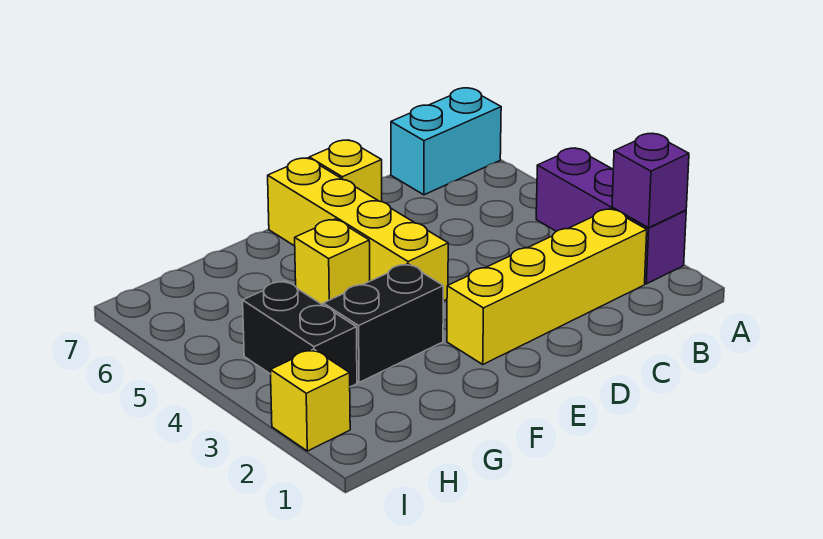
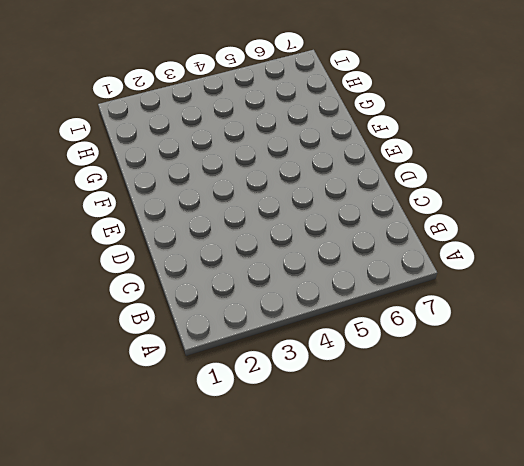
none -> purple 1x3 brick [536,148,686,284]
none -> cyan 1x2 brick [391,88,501,195]

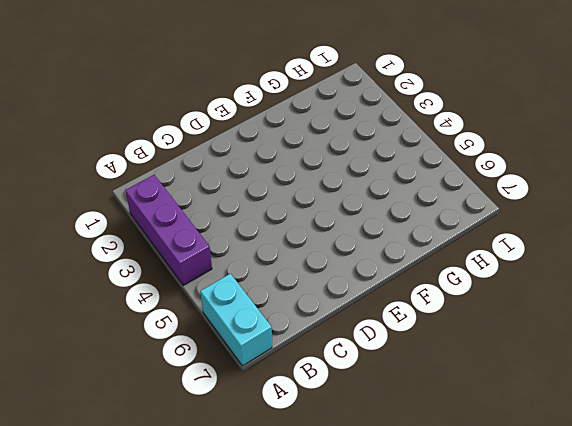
cyan 1x2 brick [200,274,272,366] -> cyan 1x2 brick turned to [391,88,501,195]
none -> yellow 1x4 brick [447,209,647,364]
none -> yellow 1x1 brick [309,140,382,202]

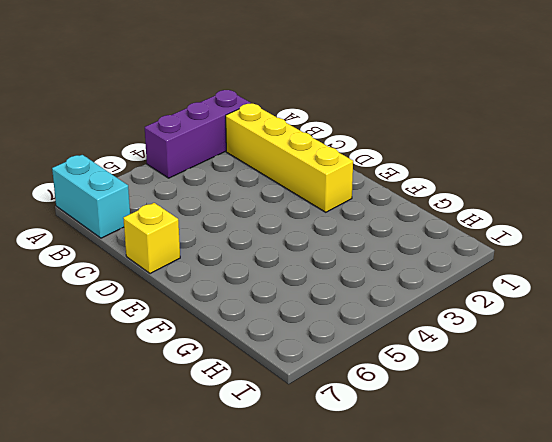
none -> yellow 1x4 brick [268,158,448,301]
none -> black 1x2 brick [323,264,443,382]

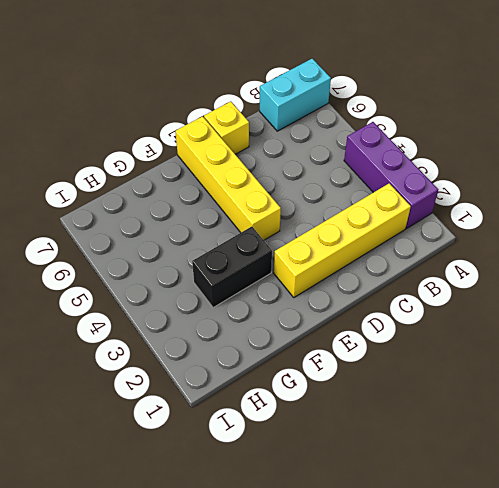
none -> yellow 1x1 brick [295,219,370,305]
none -> black 1x2 brick [243,281,357,387]

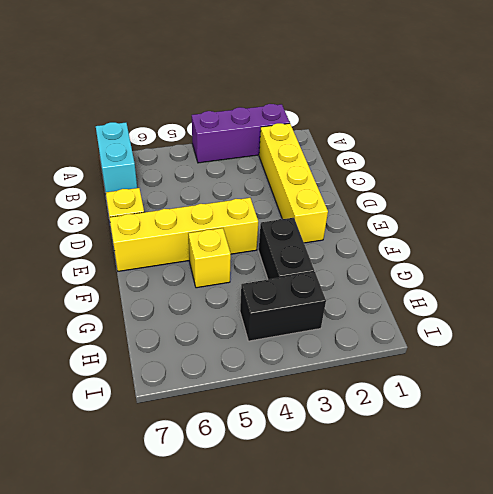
none -> yellow 1x1 brick [270,349,350,451]
none -> purple 1x1 brick [612,134,689,228]

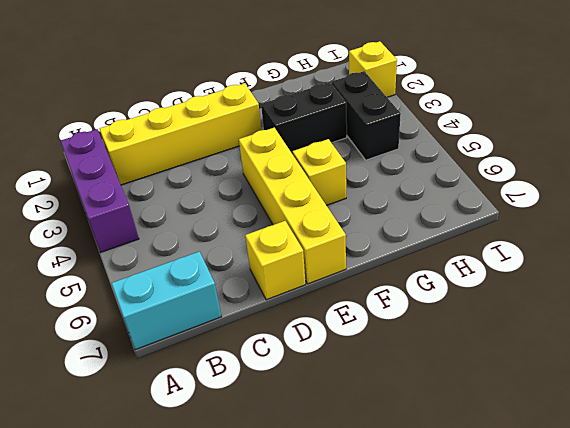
none -> purple 1x1 brick [612,134,689,228]

